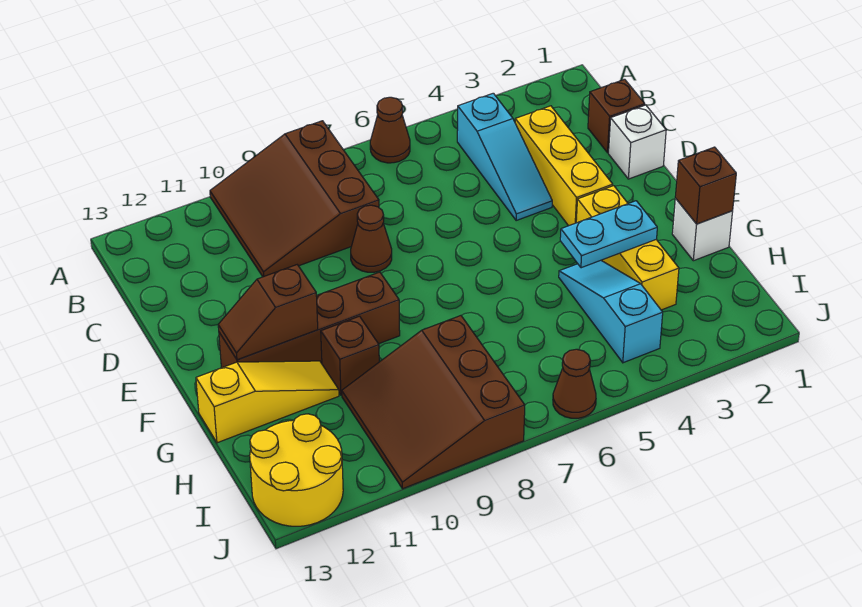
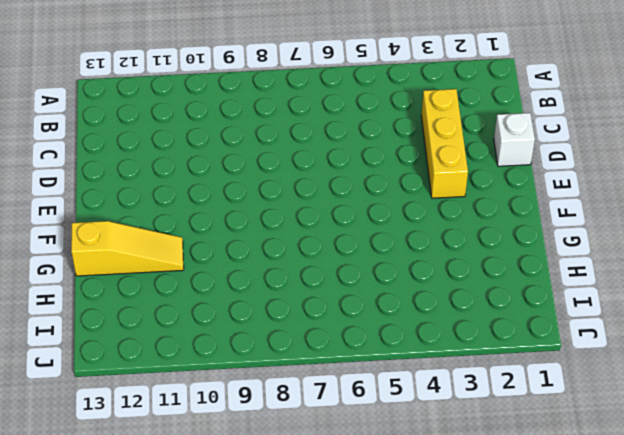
none -> brown 1x1 cone [370,97,410,163]
none -> brown 3x3 slope [210,121,379,277]
none -> cyan 1x3 slope [457,93,552,220]

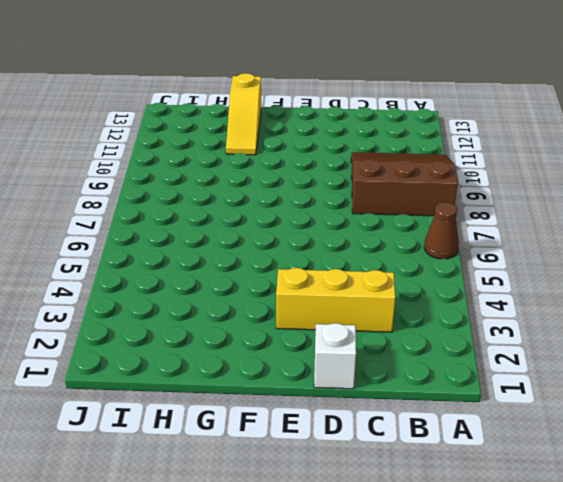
none -> cyan 1x3 slope [457,93,552,220]
none -> brown 1x1 brick [588,79,645,153]
none -> brown 1x1 cone [351,205,392,272]

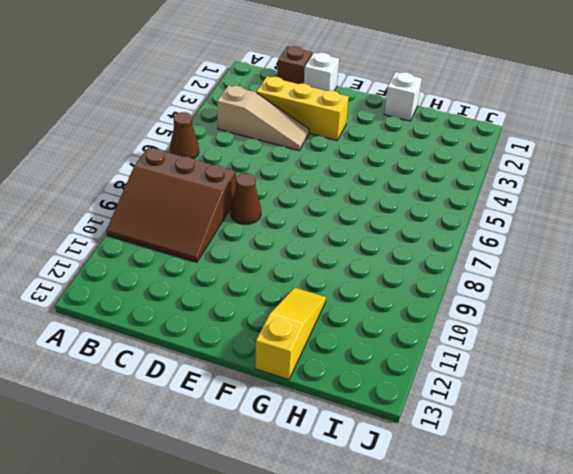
tan 1x3 slope [217,85,309,150] -> cyan 1x3 slope [457,93,552,220]
none -> yellow 1x3 brick [576,186,679,310]
none -> brown 1x4 brick [219,272,400,368]
none -> cyan 1x3 slope [559,260,663,363]

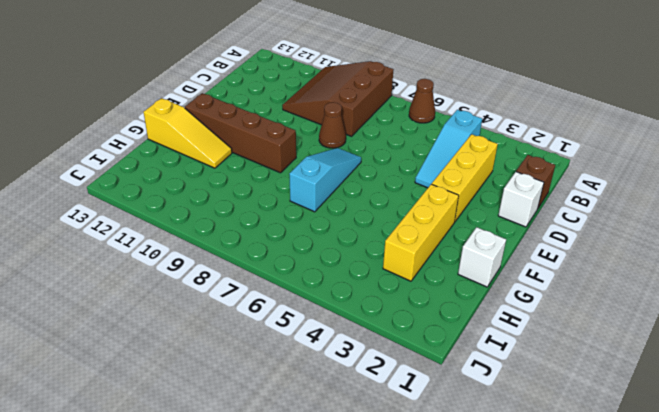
cyan 1x3 slope [289,148,361,212] -> cyan 1x3 slope moved to [559,260,663,363]
none -> brown 1x1 brick [321,316,379,395]
none -> brown 3x3 slope [342,316,525,489]
none -> yellow 2x2 round brick [250,414,343,526]

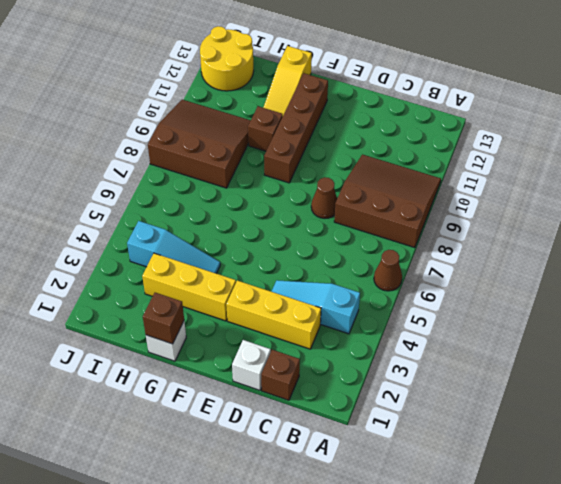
none -> brown 1x1 cone [553,349,596,418]
none -> brown 1x2 slope [218,265,318,360]
none -> cyan 1x2 plate [560,201,657,268]

